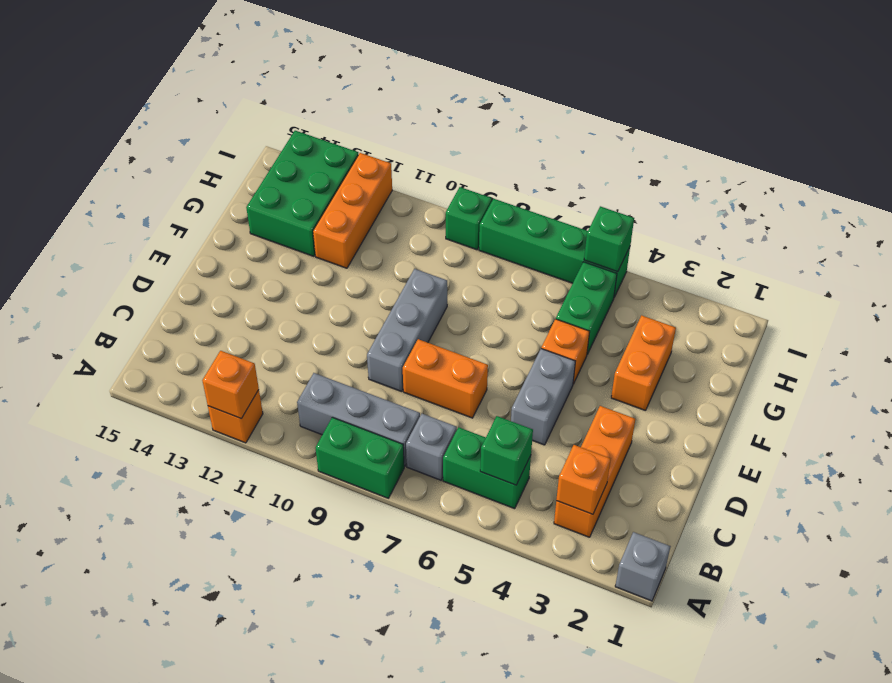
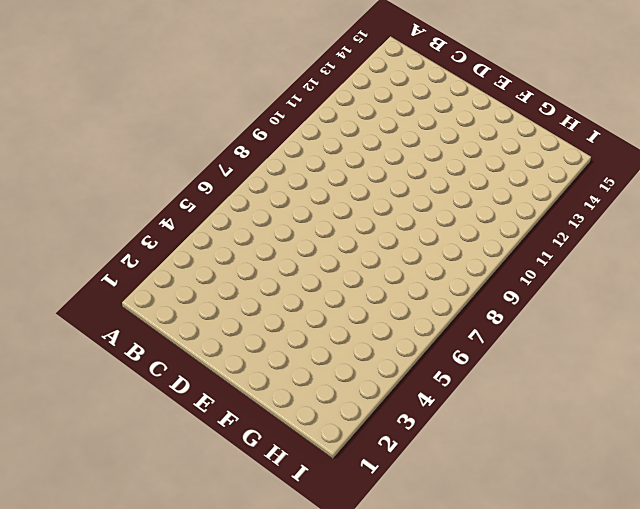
none -> grey 1x1 brick [615,532,671,601]
none -> green 1x2 brick [316,417,404,498]
none -> orange 1x1 brick [208,390,263,443]

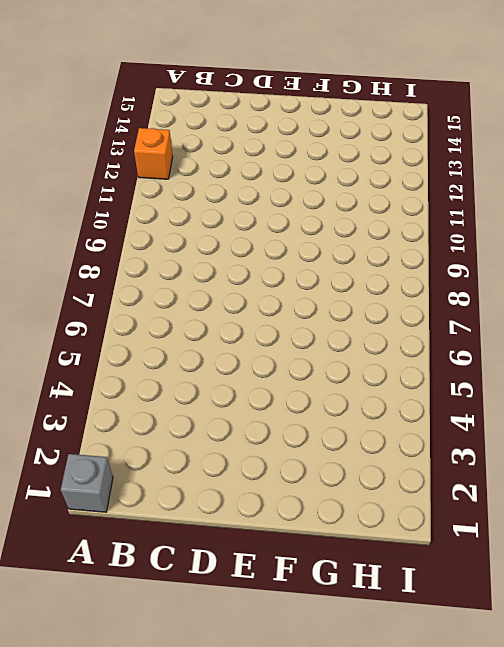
none -> green 1x2 brick [316,417,404,498]
none -> orange 1x3 brick [554,406,635,537]
none -> green 1x2 brick [443,427,531,509]

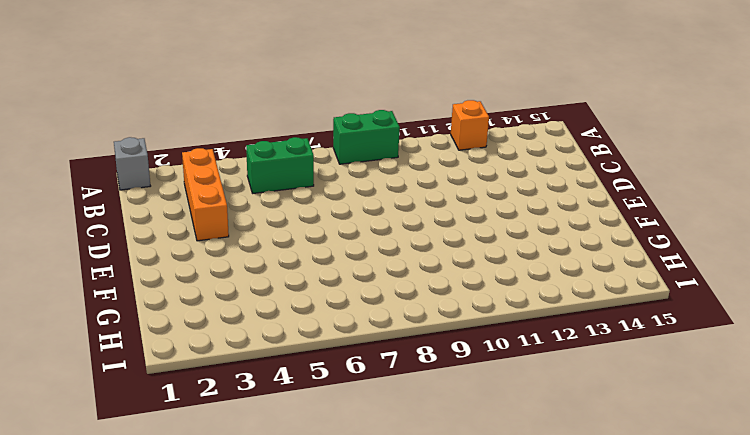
none -> grey 1x1 brick [406,414,457,480]
none -> grey 1x3 brick [297,373,420,466]
none -> grey 1x2 brick [511,349,575,445]

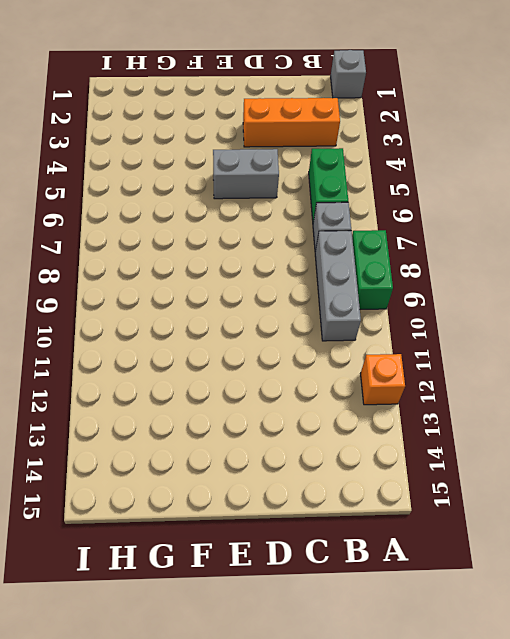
none -> orange 1x2 brick [403,339,488,418]
none -> grey 1x3 brick [367,269,447,392]
none -> orange 1x2 brick [611,315,676,411]

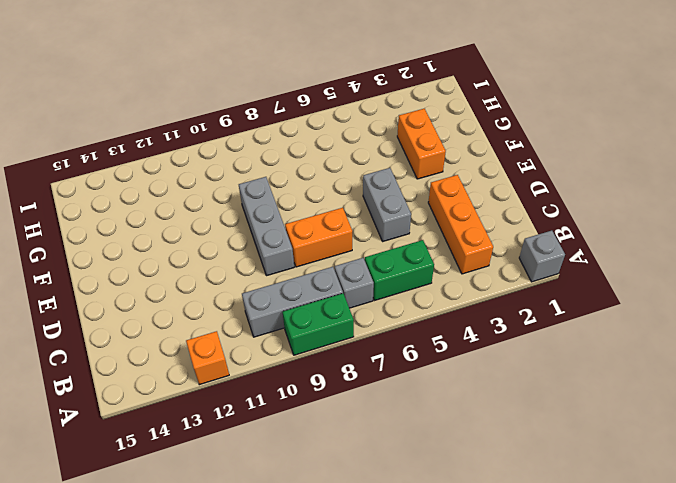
none -> orange 1x1 brick [541,319,590,384]
none -> green 1x2 brick [556,262,617,354]
none -> orange 1x3 brick [313,153,392,268]

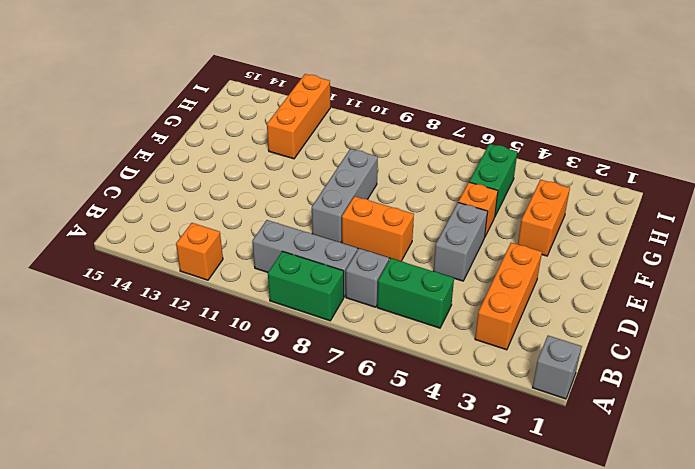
none -> green 2x3 brick [246,131,358,256]
none -> green 1x4 brick [479,199,630,297]
none -> green 1x1 brick [446,187,492,250]

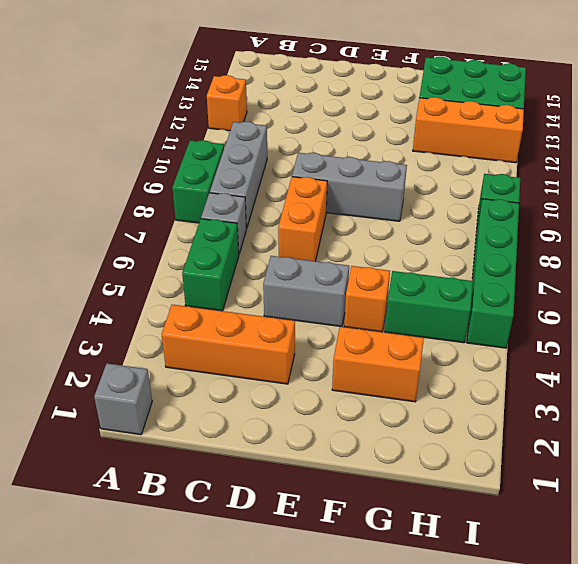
none -> orange 1x1 brick [202,351,259,419]
none -> orange 1x1 brick [556,445,611,514]
none -> green 1x1 brick [480,416,533,485]

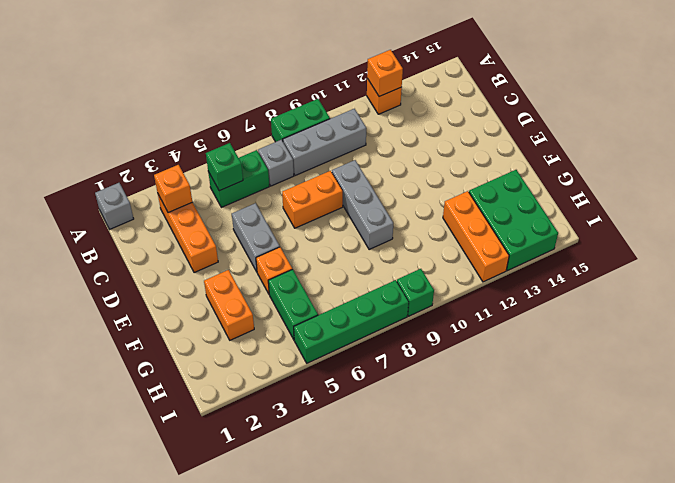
none -> green 1x1 brick [584,206,634,272]

